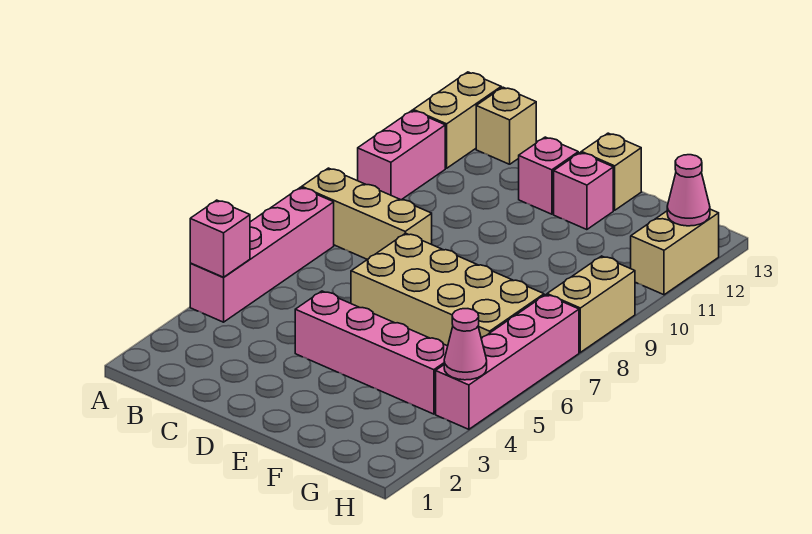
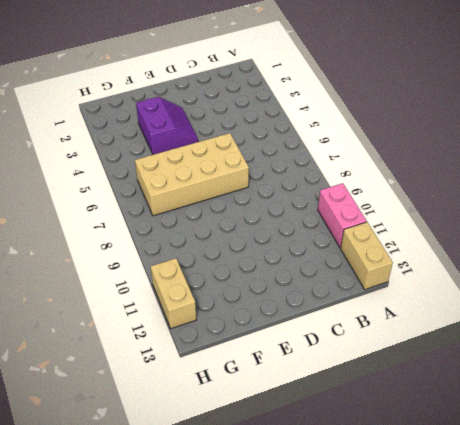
purple 2x2 slope [136,97,198,155] -> pink 1x4 brick [295,291,448,414]
none -> pink 1x4 brick [190,187,334,322]
none -> tan 1x3 brick [302,168,432,260]
none -> tan 1x1 brick [476,87,536,164]

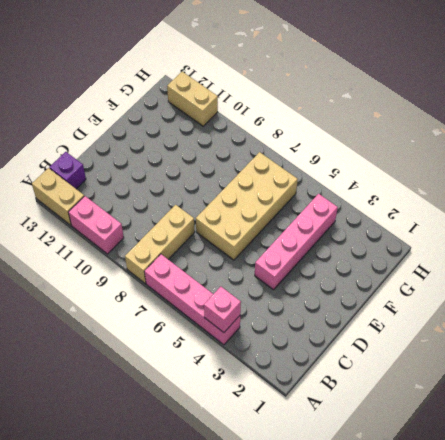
purple 1x1 brick [49,152,86,189] -> tan 1x1 brick [476,87,536,164]
none -> pink 1x1 brick [519,137,578,214]
none -> pink 1x1 brick [554,153,613,230]
none -> tan 1x1 brick [581,133,641,210]

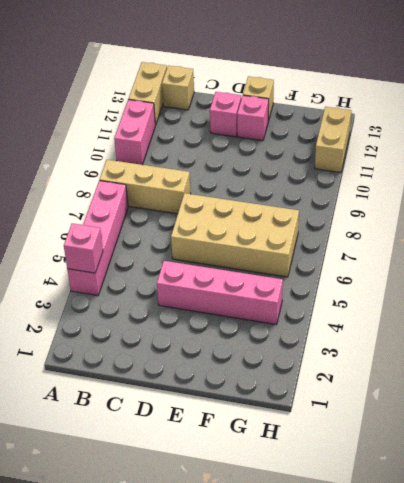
none -> pink 1x4 brick [436,295,579,429]
none -> tan 1x2 brick [547,256,635,352]
none -> pink 1x1 cone [444,309,487,380]

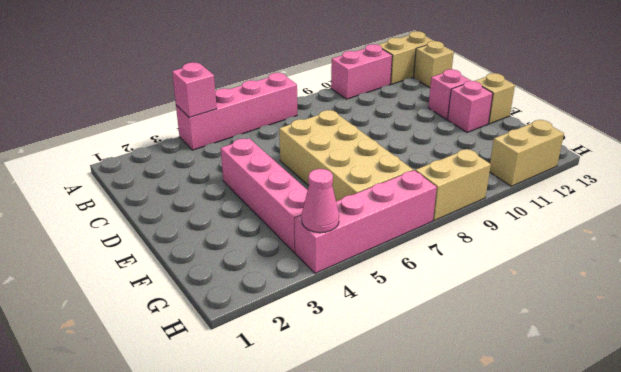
none -> tan 1x3 brick [302,168,432,260]
none -> pink 1x1 cone [667,155,710,226]

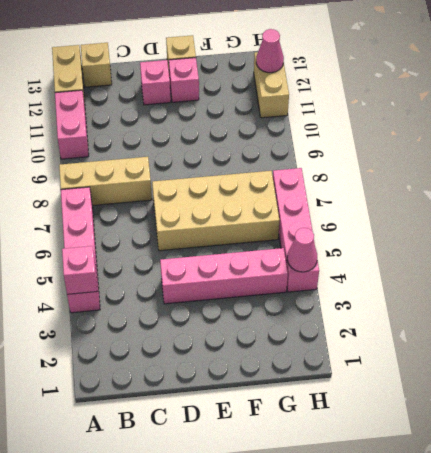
none -> tan 1x2 brick [547,256,635,352]

